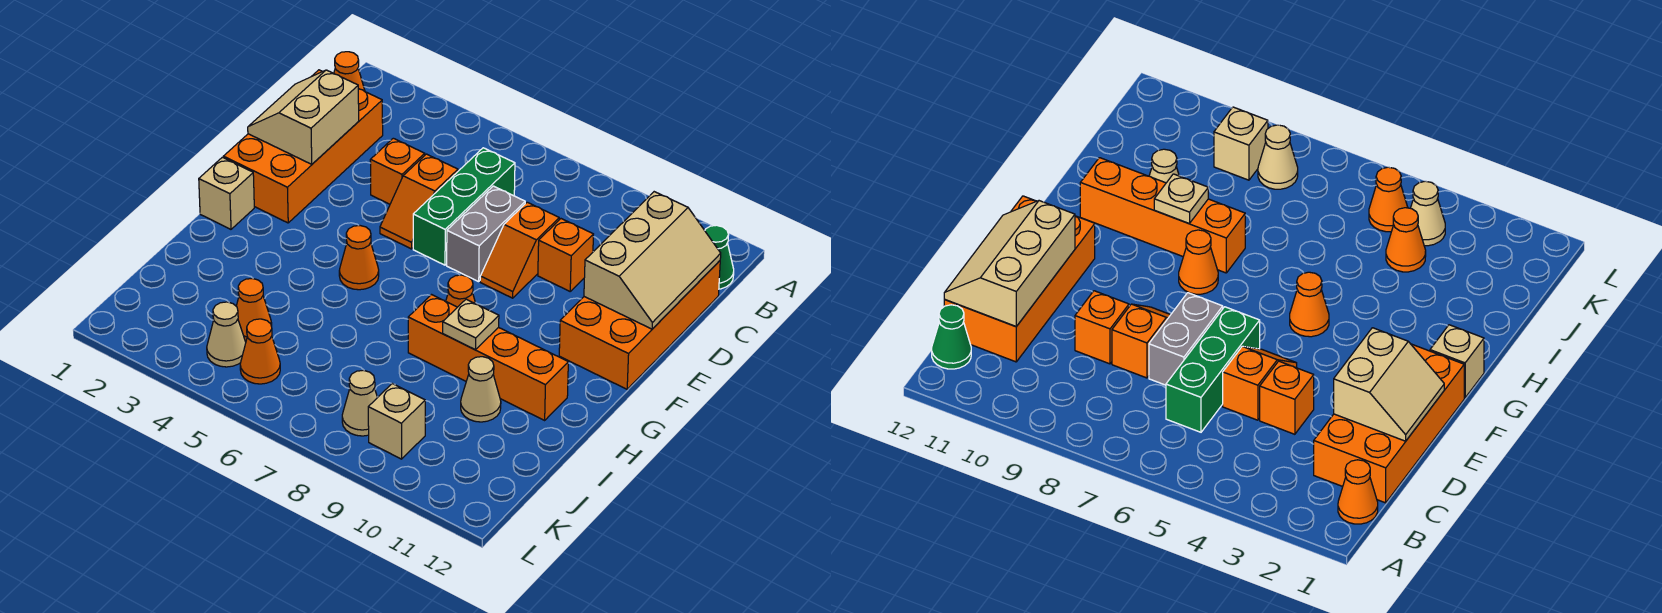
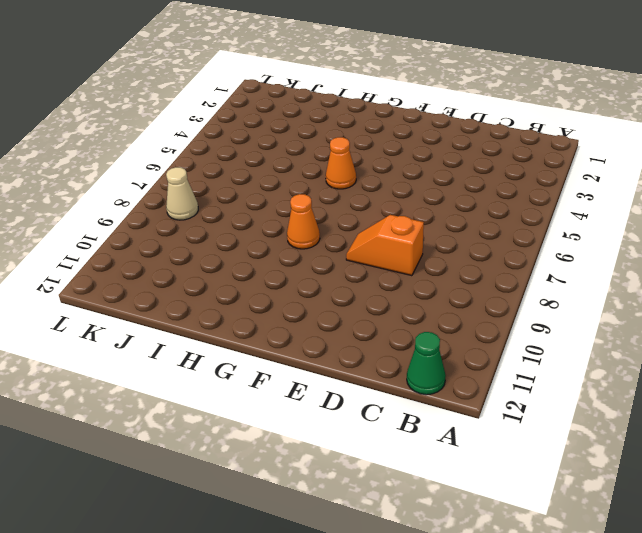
none -> orange 1x1 cone [334,52,365,91]
none -> orange 2x4 brick [223,70,383,223]
none -> green 1x3 brick [413,148,515,265]

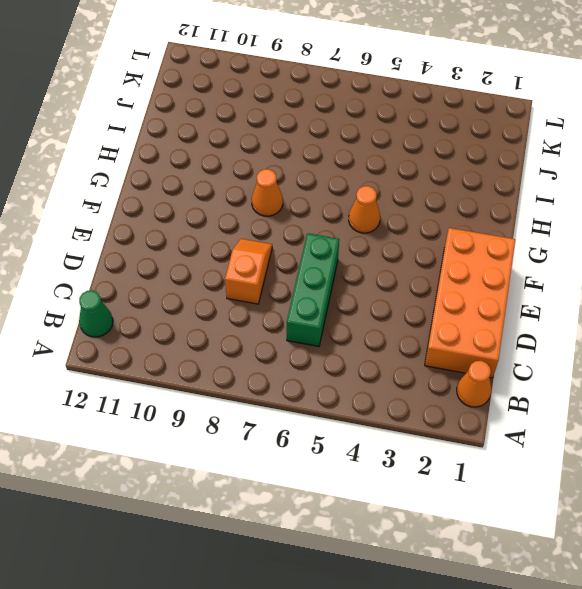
none -> orange 2x4 brick [559,261,720,389]
none -> orange 1x1 brick [370,138,425,204]
none -> orange 1x2 slope [380,154,458,249]

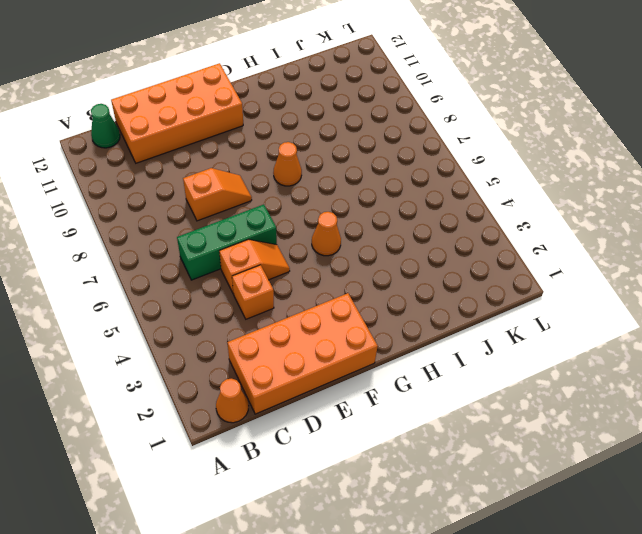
none -> grey 1x2 brick [447,186,525,282]
none -> orange 1x1 brick [538,219,593,291]
none -> tan 1x1 brick [199,157,254,229]

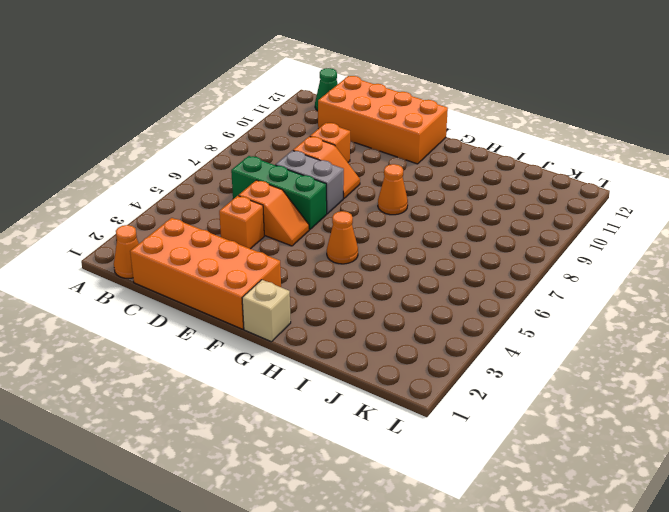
none -> orange 1x4 brick [408,295,568,420]
none -> tan 1x1 cone [461,357,501,422]
none -> orange 1x1 cone [236,279,272,342]

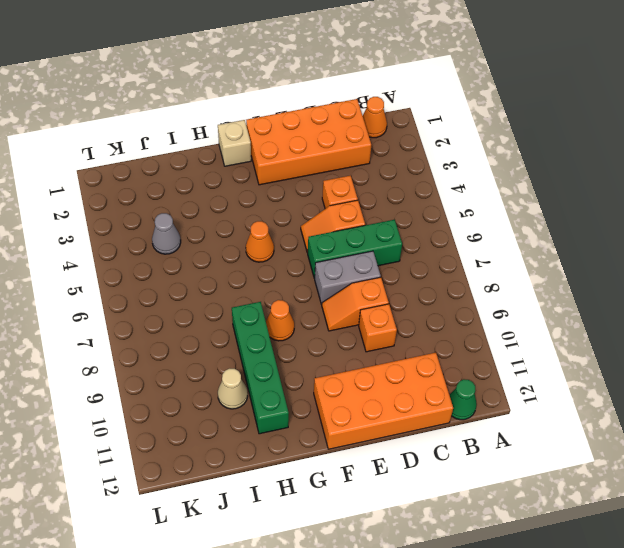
green 1x4 brick [232,302,289,434] -> orange 1x4 brick [408,295,568,420]
grey 1x1 cone [152,213,181,254] -> orange 1x1 cone [236,279,272,342]
none -> tan 1x1 cone [207,302,246,367]
none -> orange 1x1 cone [240,319,280,384]
none -> tan 1x1 cone [342,370,377,436]

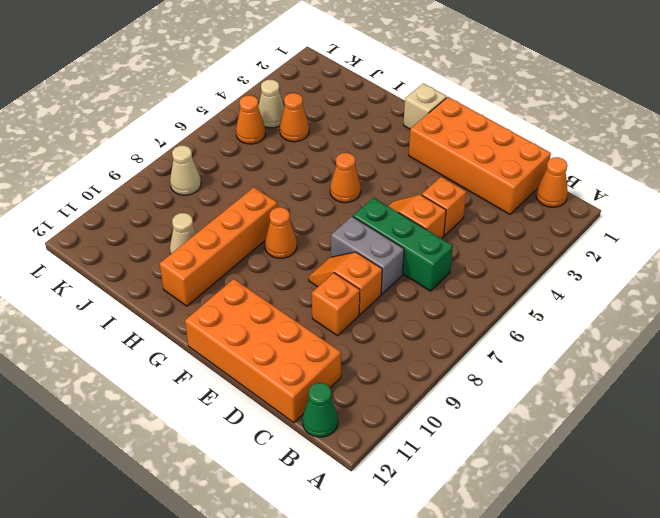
none -> tan 1x1 brick [368,384,425,459]
none -> tan 2x3 slope [584,192,721,329]
none -> tan 2x2 slope [248,70,359,164]

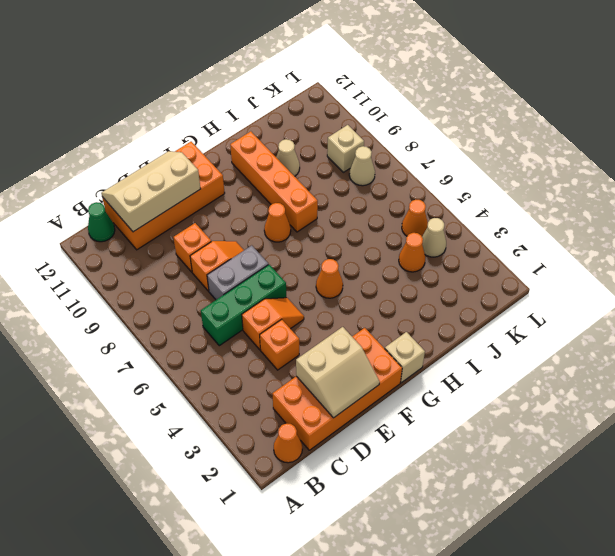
none -> tan 1x1 plate [443,299,499,350]

